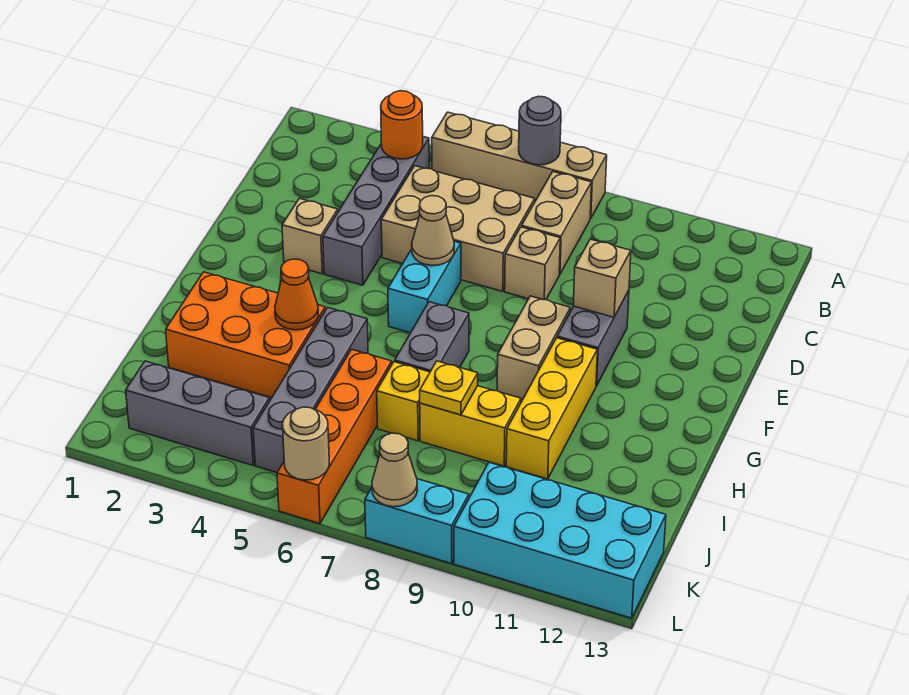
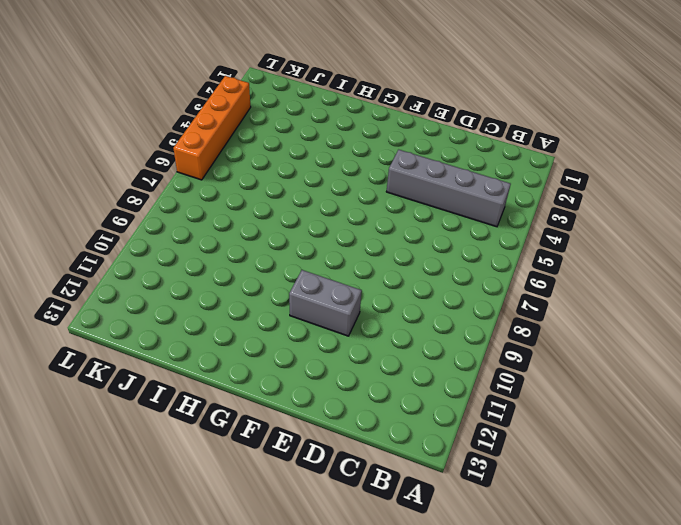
orange 1x4 brick [173,76,251,180] -> orange 1x4 brick turned to [277,349,392,524]
none -> tan 1x4 brick [432,112,607,219]
none -> tan 1x2 brick [522,172,592,274]
none -> tan 2x3 brick [381,166,535,291]

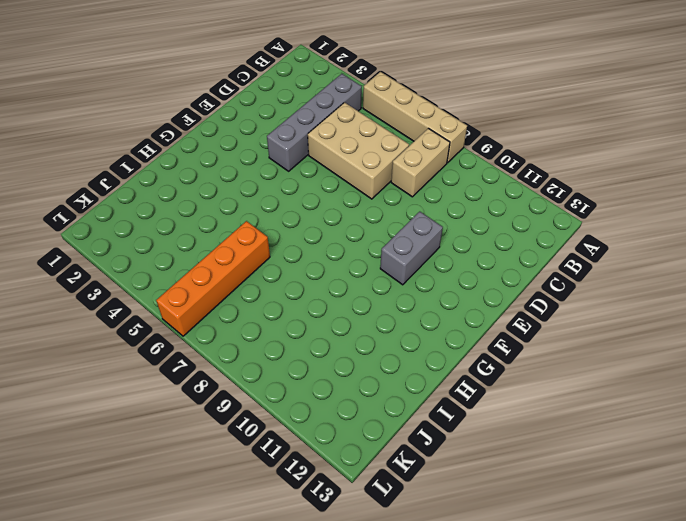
none -> tan 1x1 brick [505,227,560,300]
none -> tan 1x1 brick [282,198,338,274]
none -> cyan 1x2 brick [388,241,461,333]

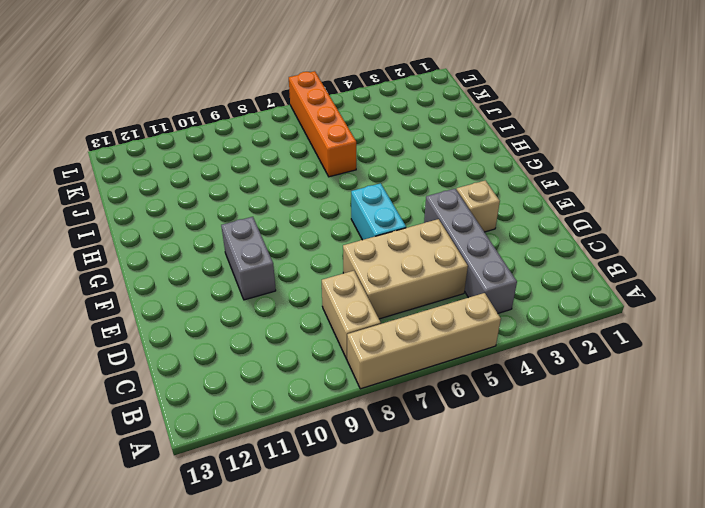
none -> tan 1x1 brick [505,227,560,300]
none -> tan 1x2 brick [497,296,571,400]
none -> grey 1x2 brick [395,302,469,372]

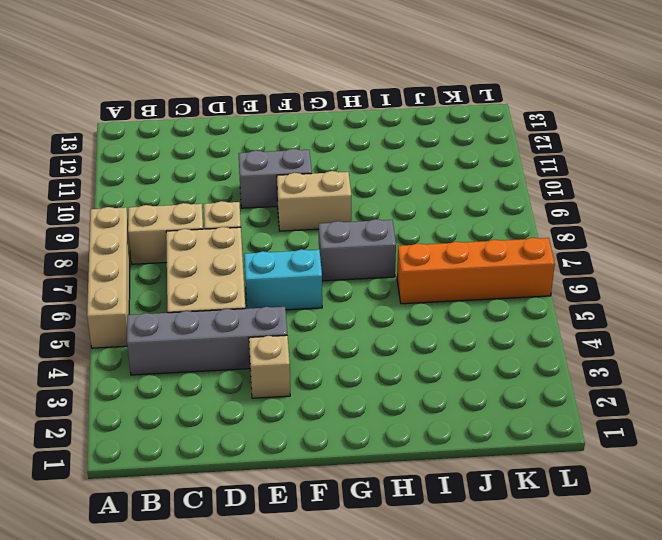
none -> yellow 1x3 brick [506,338,597,479]
none -> orange 2x3 brick [166,272,325,398]
none -> grey 1x4 brick [253,307,368,473]

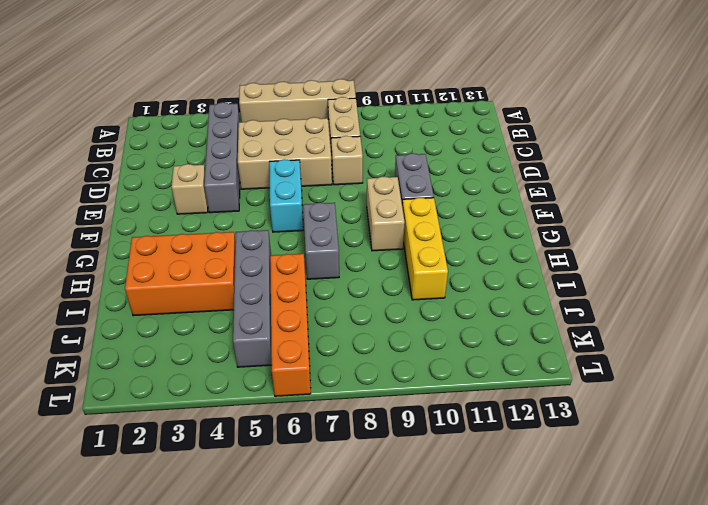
none -> yellow 1x1 brick [377,362,430,441]
none -> yellow 1x2 brick [420,386,521,466]
none -> grey 1x3 brick [126,361,270,465]

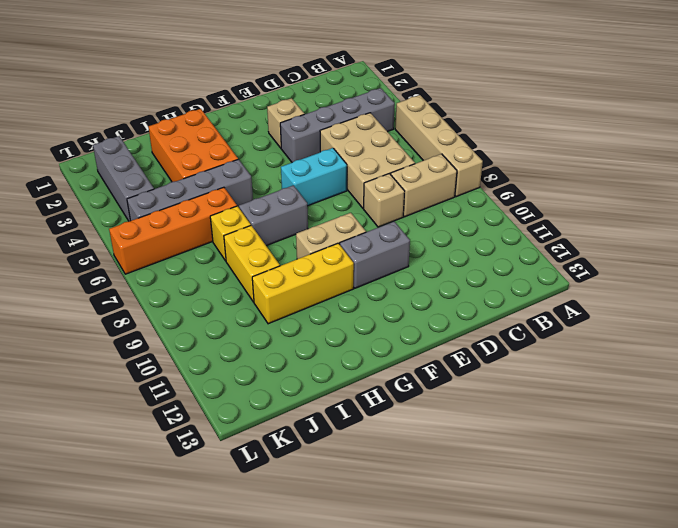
none -> cyan 2x4 brick [454,462,666,618]
none -> cyan 1x2 brick [365,479,469,564]
none -> grey 1x1 round brick [519,96,561,165]

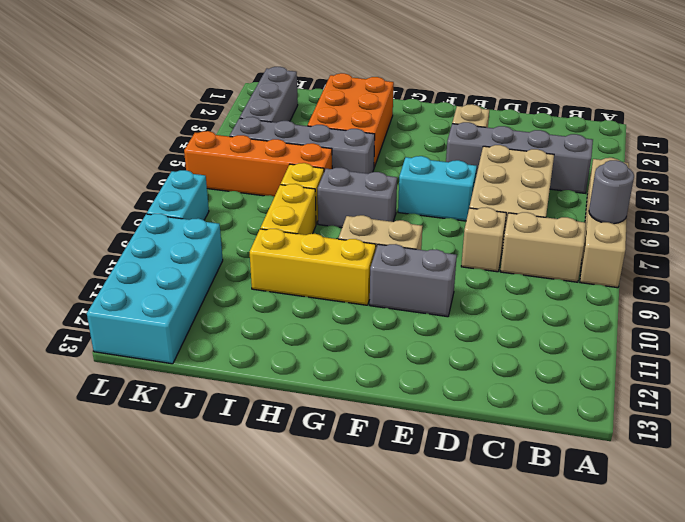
none -> orange 1x1 round brick [381,91,423,159]
none -> tan 1x1 cone [412,196,454,266]
none -> tan 1x1 brick [573,239,631,317]

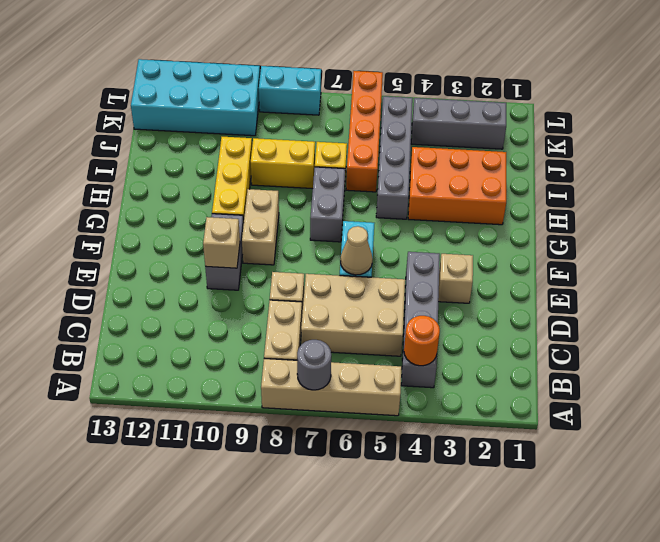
none -> orange 1x1 cone [275,259,318,330]
none -> yellow 1x1 plate [420,361,478,415]
none -> tan 1x1 round brick [282,407,329,480]

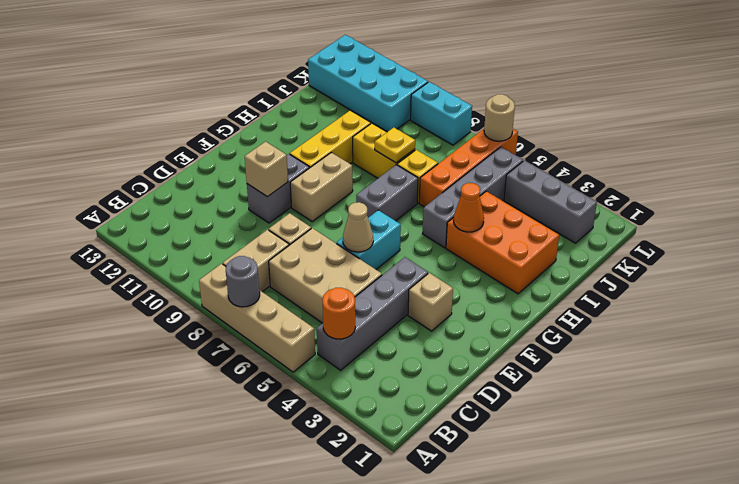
none -> tan 1x1 cone [372,433,418,507]

